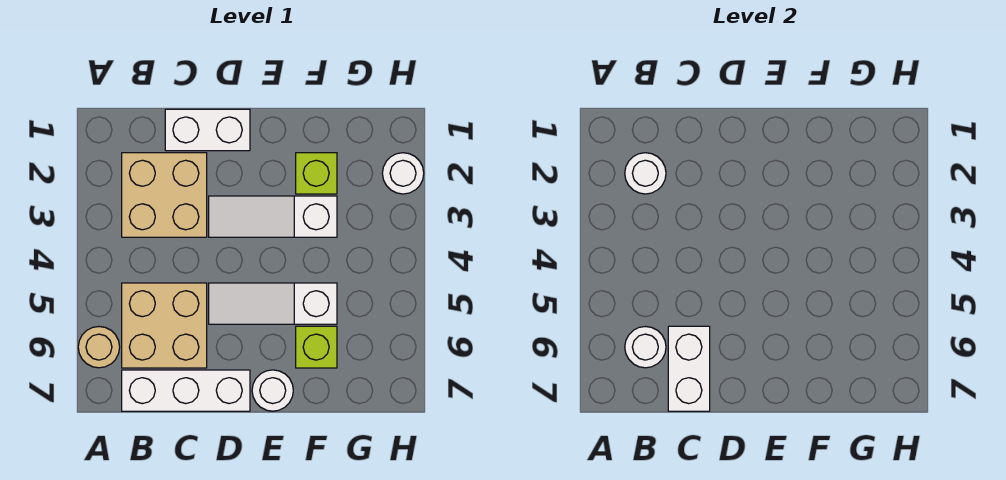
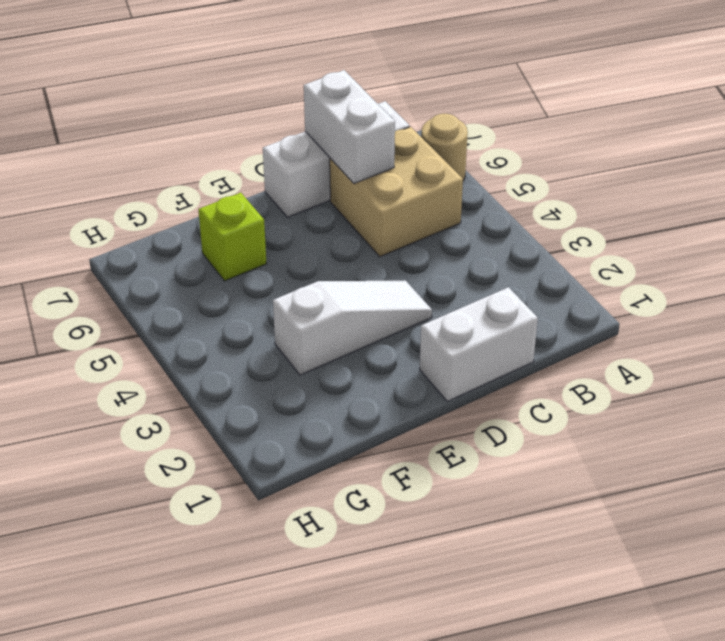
none -> tan 2x2 brick [122,153,207,237]
none -> white 1x3 slope [209,283,337,324]
none -> white 1x1 round brick [252,370,293,411]

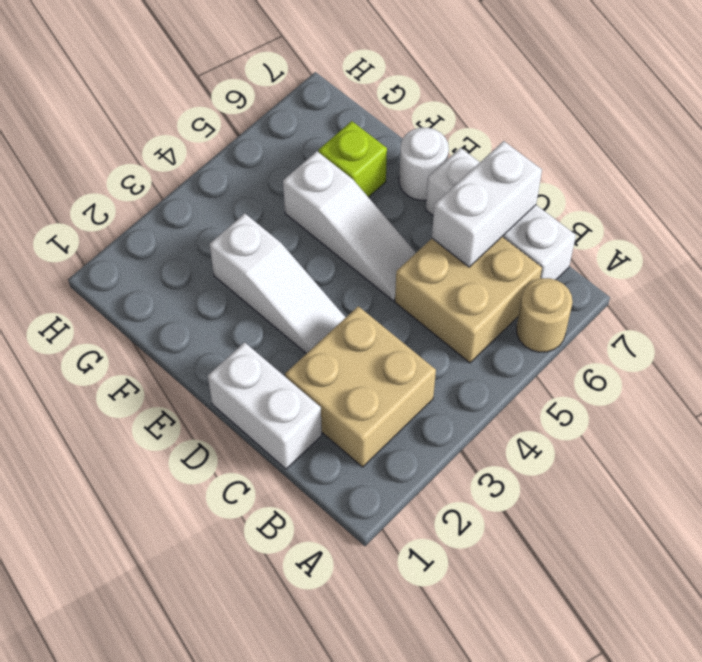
none -> lime 1x1 brick [296,153,337,194]
none -> white 1x1 round brick [382,153,424,194]
none -> white 1x1 round brick [625,153,666,194]

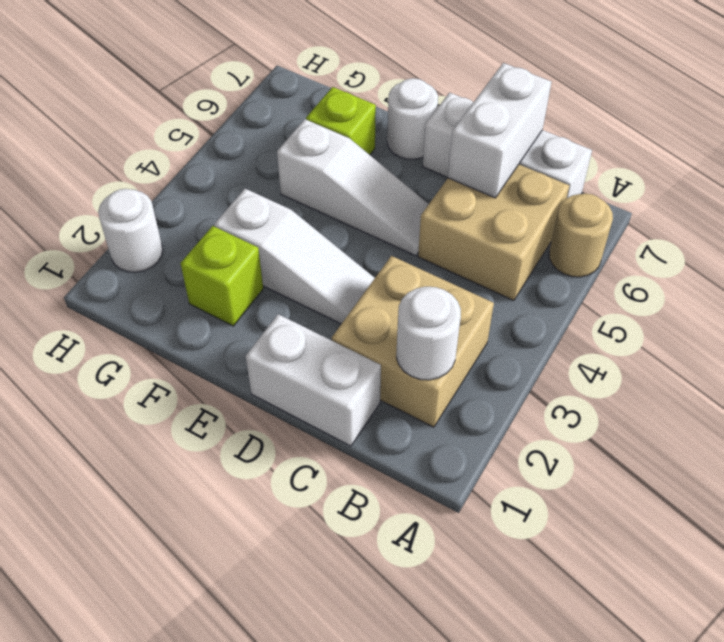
none -> white 1x1 round brick [625,327,666,368]

